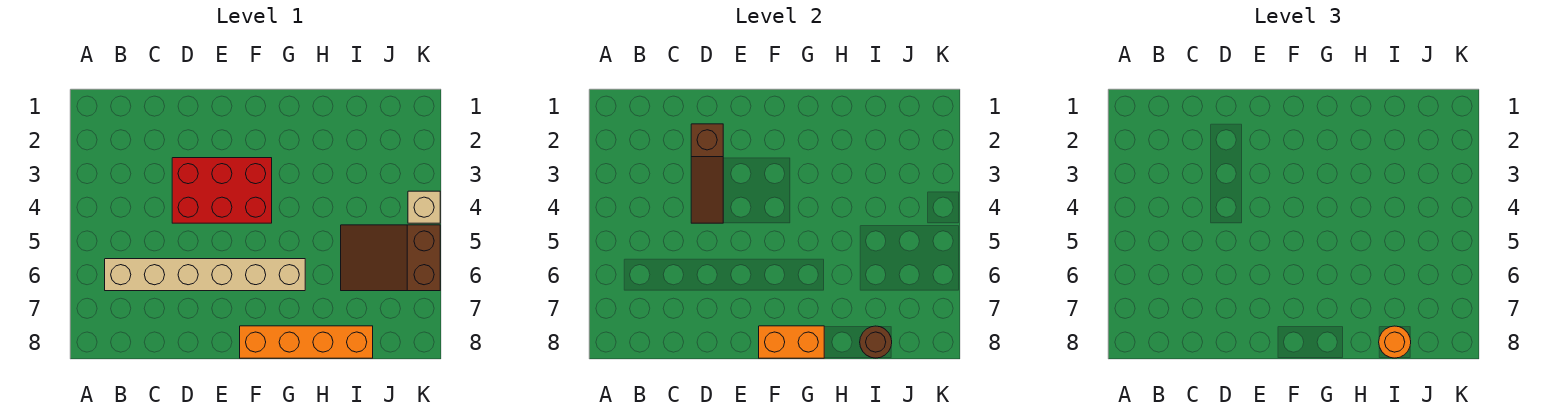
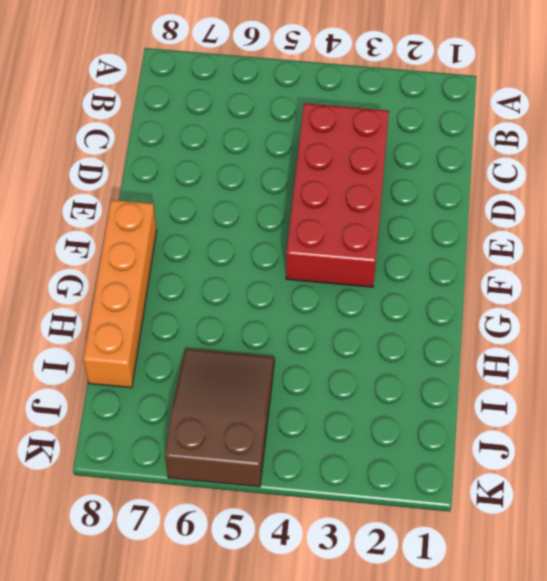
red 2x4 brick [286,103,389,287] -> red 2x3 brick [172,158,272,223]
none -> tan 1x6 brick [105,259,305,291]
none -> tan 1x1 brick [408,191,440,223]

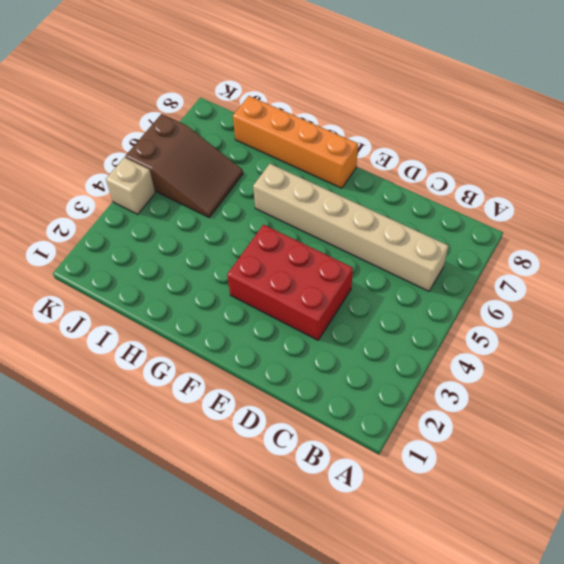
none -> brown 1x3 slope [691,124,723,223]
none -> orange 1x2 brick [759,326,824,358]

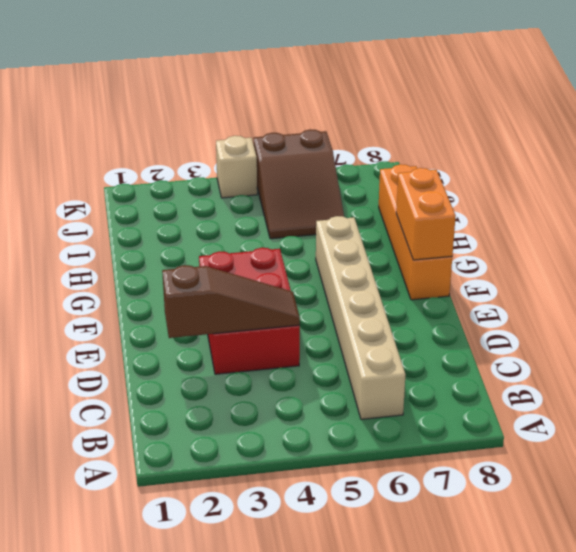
none -> brown 1x1 round brick [860,326,892,358]
none -> orange 1x1 round brick [1379,326,1411,358]

